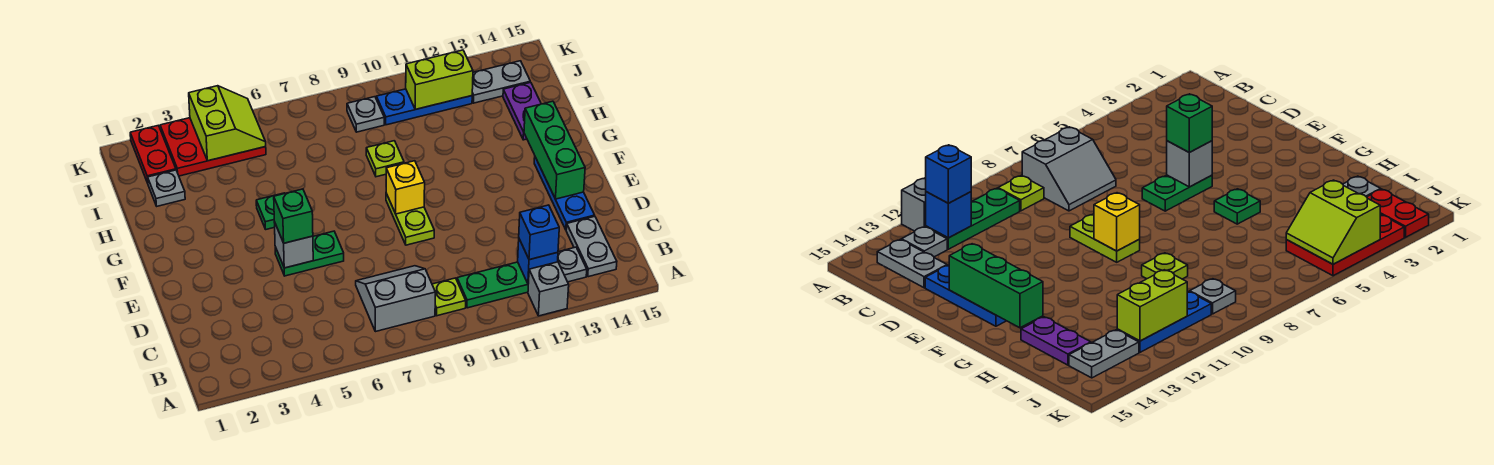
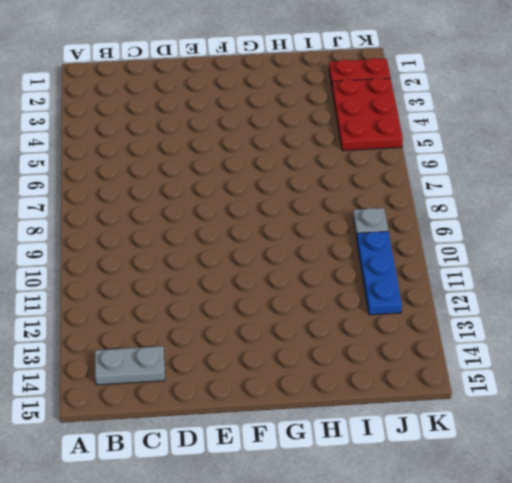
none -> grey 1x1 brick [528,262,569,316]
none -> grey 2x2 slope [356,266,435,332]
none -> lime 1x1 plate [432,278,466,316]

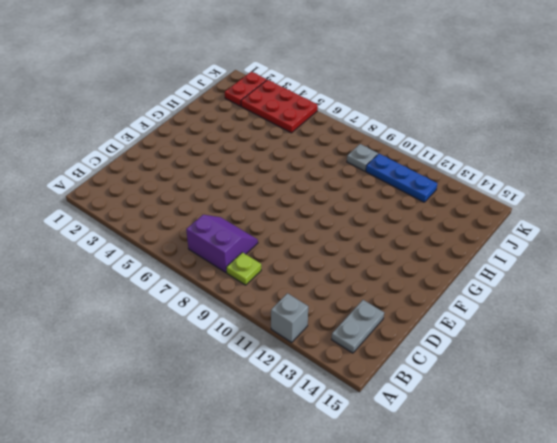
purple 2x2 slope [186,215,258,273] -> grey 2x2 slope [356,266,435,332]
none -> green 1x3 plate [457,262,528,308]
none -> grey 1x1 plate [558,247,587,282]
none -> blue 1x3 plate [534,157,595,230]

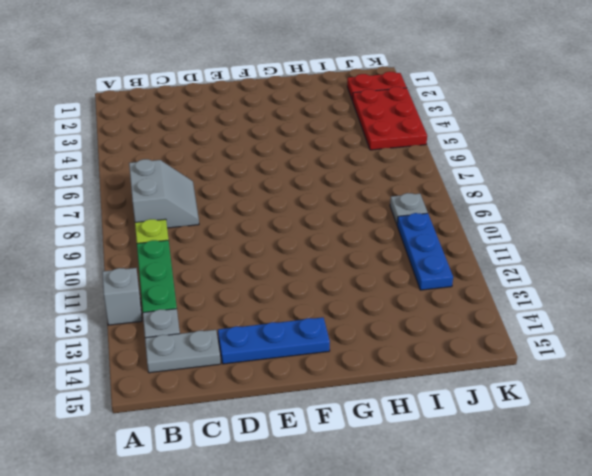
none -> green 1x2 plate [275,231,344,276]
none -> lime 1x2 plate [386,193,434,245]
none -> green 1x1 plate [256,193,285,229]

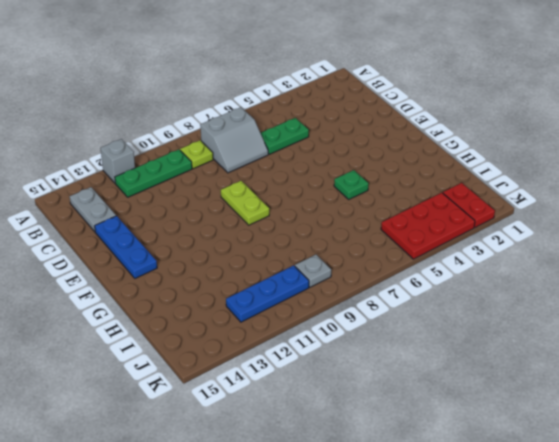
green 1x2 plate [261,118,309,154] -> green 1x2 plate moved to [275,231,344,276]
none -> grey 1x1 plate [558,247,587,282]
none -> lime 1x1 plate [366,141,404,177]
none -> purple 1x2 plate [503,82,541,140]

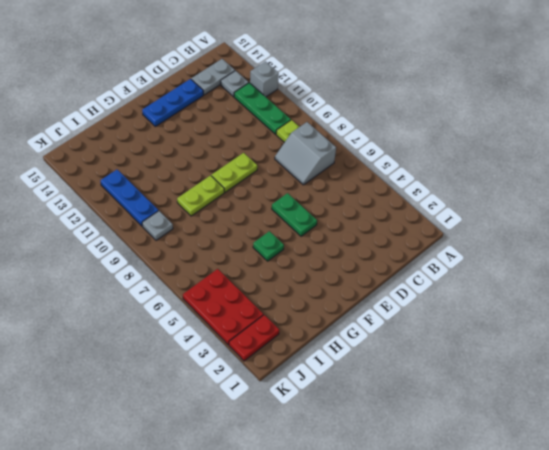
lime 1x2 plate [177,176,224,216] -> lime 1x1 plate [366,141,404,177]
none -> purple 1x2 plate [503,82,541,140]
none -> grey 1x1 plate [148,170,185,206]
none -> grey 1x2 plate [472,61,530,103]

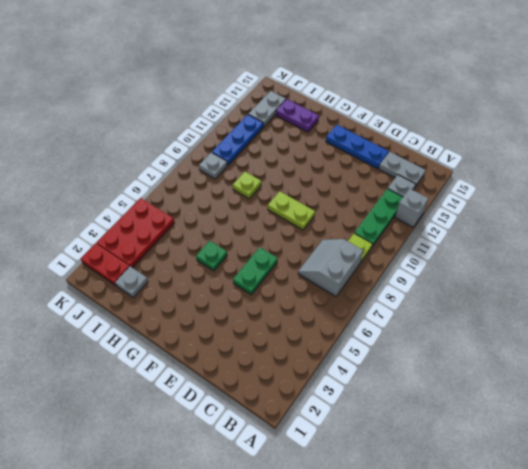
none -> blue 1x1 brick [518,239,558,284]
none -> grey 1x1 brick [274,222,313,268]
none -> green 1x3 brick [524,101,585,199]

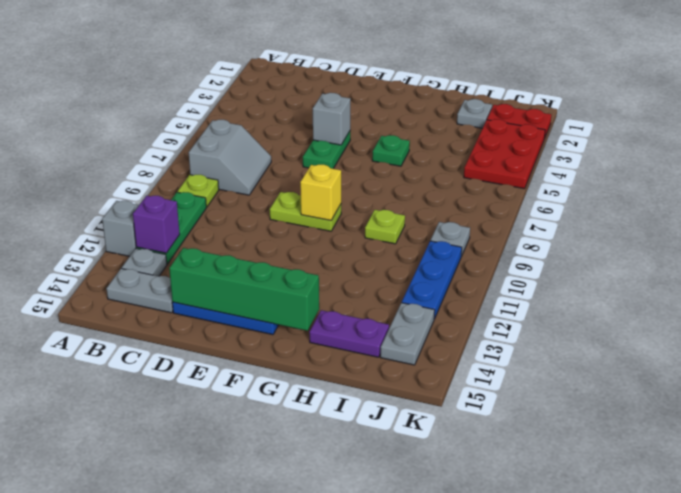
purple 1x1 brick [133,196,180,253] -> blue 1x1 brick [518,239,558,284]
green 1x4 brick [169,248,319,331] -> green 1x3 brick [524,101,585,199]
none -> lime 2x2 slope [189,86,266,161]
none -> lime 1x2 brick [406,50,473,109]
none -> blue 1x1 brick [519,205,559,260]

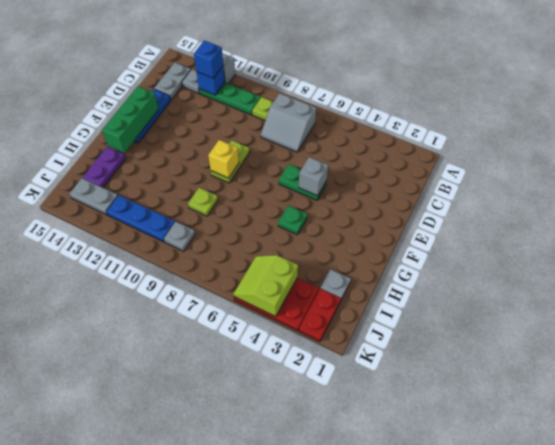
none -> lime 1x2 brick [406,50,473,109]
none -> green 1x1 brick [274,189,313,243]

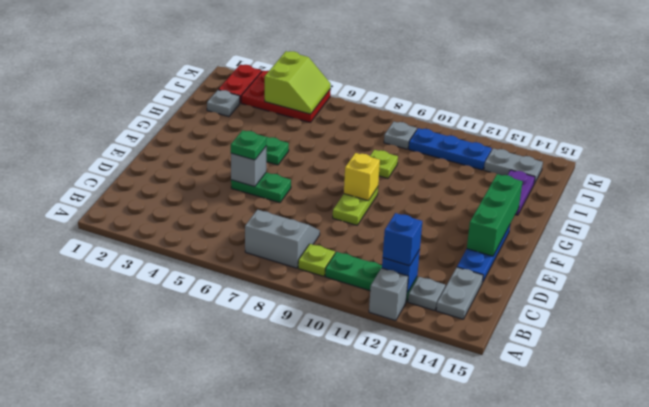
green 1x1 plate [231,130,266,160] -> green 1x1 brick [274,189,313,243]
none -> lime 1x2 brick [406,50,473,109]

